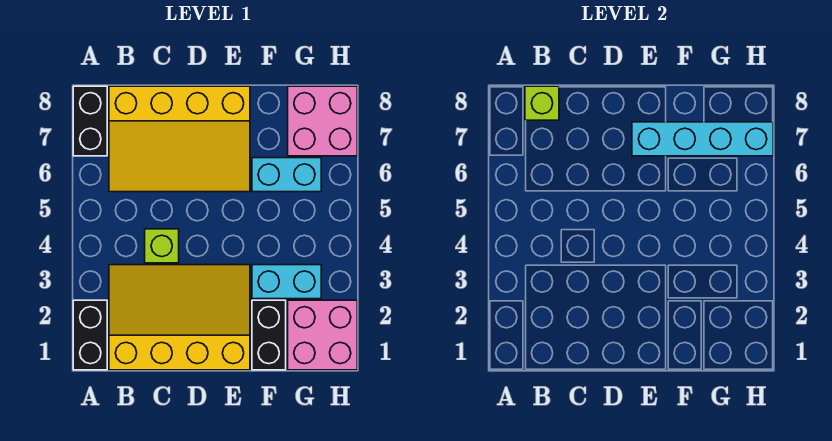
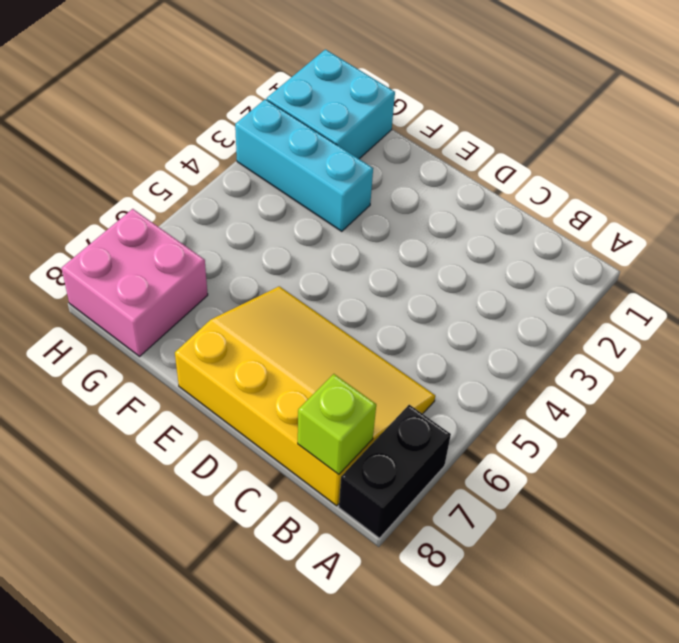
cyan 1x3 brick [235,99,373,231] -> cyan 1x2 brick [252,265,321,299]
cyan 2x2 brick [267,49,395,159] -> pink 2x2 brick [288,300,357,370]
none -> black 1x2 brick [73,300,107,370]
none -> yellow 3x4 slope [109,265,250,370]
none -> lime 1x1 brick [145,229,179,263]

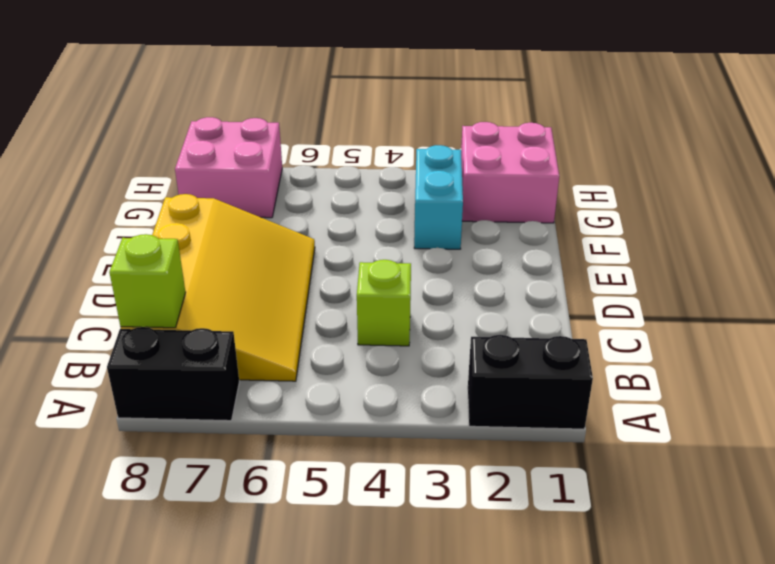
none -> yellow 3x4 slope [109,265,250,370]
none -> black 1x2 brick [252,300,286,370]
none -> cyan 1x2 brick [252,158,321,192]

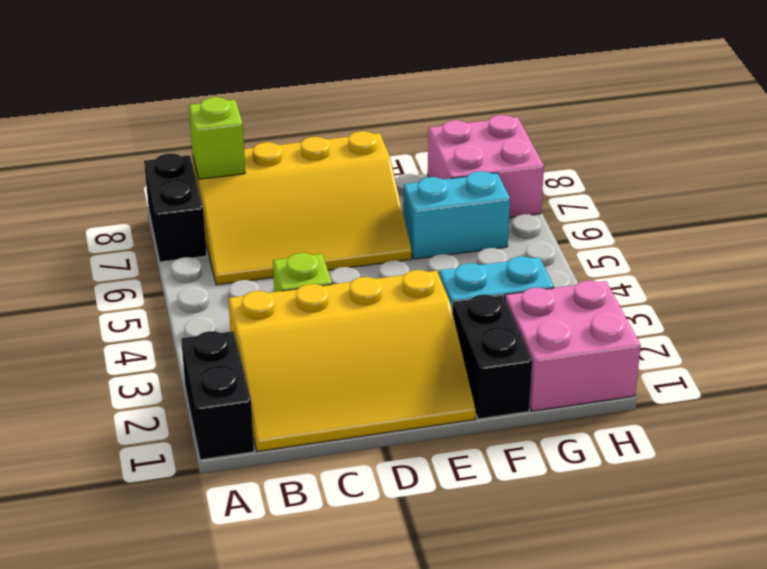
yellow 3x4 slope [228,270,476,451] -> yellow 3x4 slope turned to [109,265,250,370]
none -> cyan 1x4 brick [632,122,773,156]

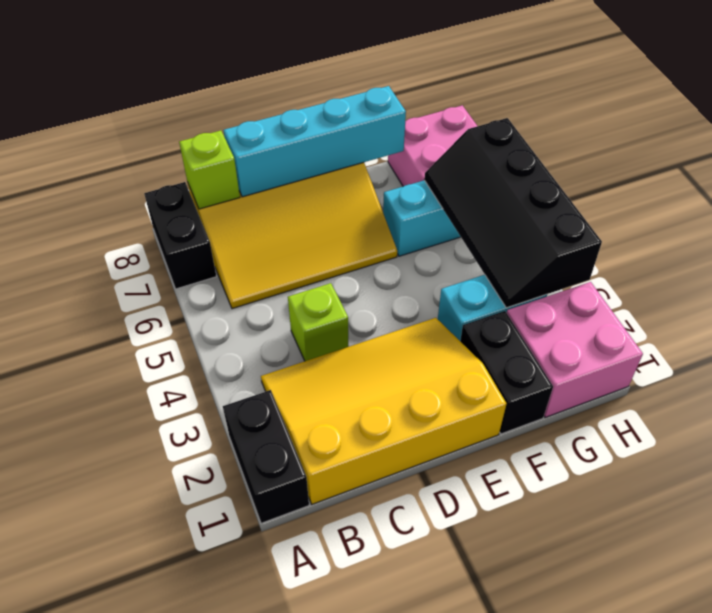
cyan 1x4 brick [224,86,406,197] -> cyan 1x4 brick moved to [632,122,773,156]
black 2x4 slope [424,118,602,308] -> none

